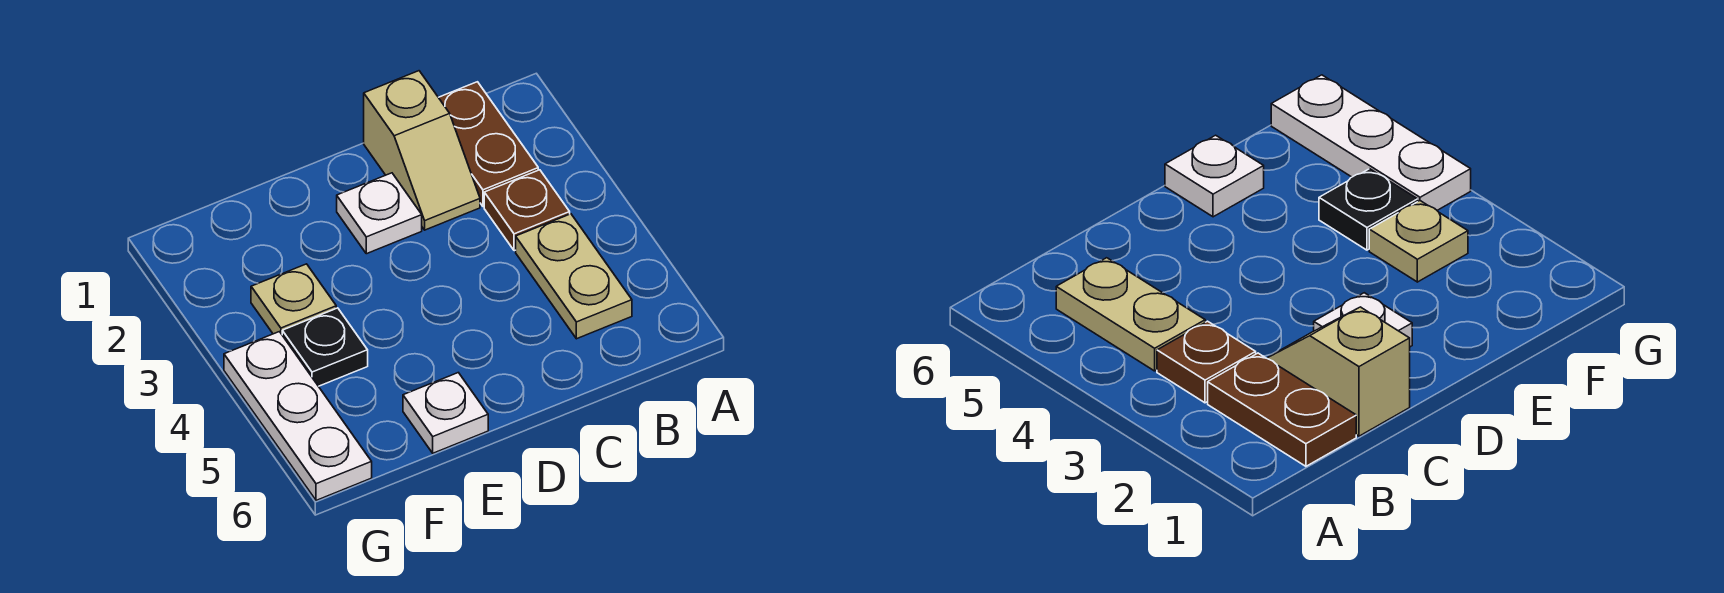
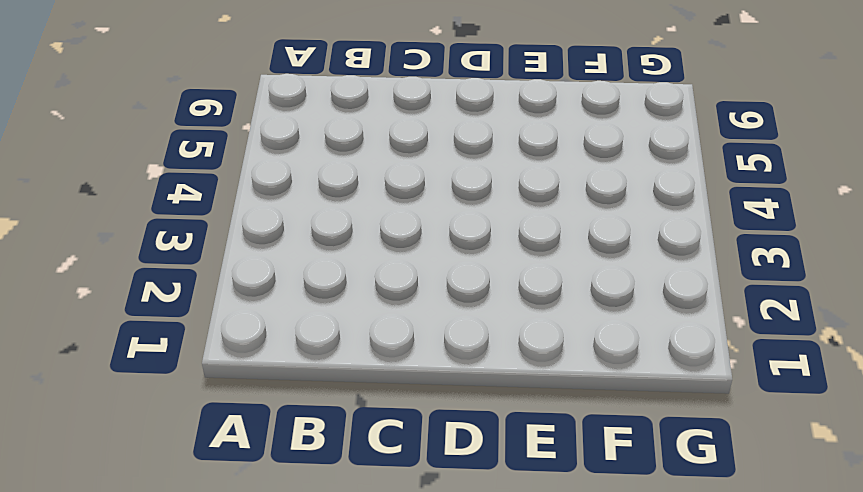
none -> brown 1x2 plate [438,82,538,207]
none -> brown 1x1 plate [484,170,570,251]

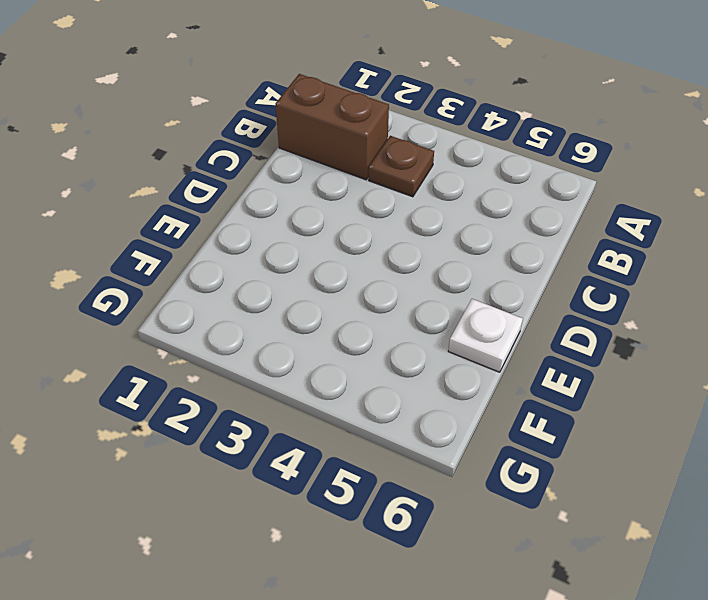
brown 1x2 brick [275,74,389,180] -> brown 1x2 plate [438,82,538,207]
none -> tan 1x2 plate [516,214,632,339]
none -> tan 1x2 slope [364,71,480,230]

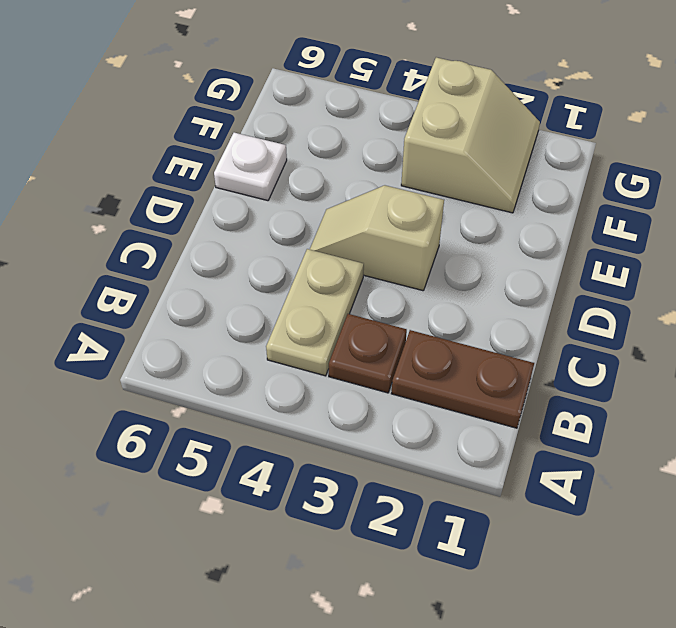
tan 1x2 plate [266,249,364,376] -> tan 1x2 plate turned to [516,214,632,339]
tan 1x2 slope [310,185,444,291] -> tan 1x2 slope moved to [364,71,480,230]
tan 2x2 slope [401,57,540,213] -> tan 1x1 plate [251,264,336,334]
none -> white 1x1 plate [337,173,422,254]
none -> black 1x1 plate [282,308,368,386]

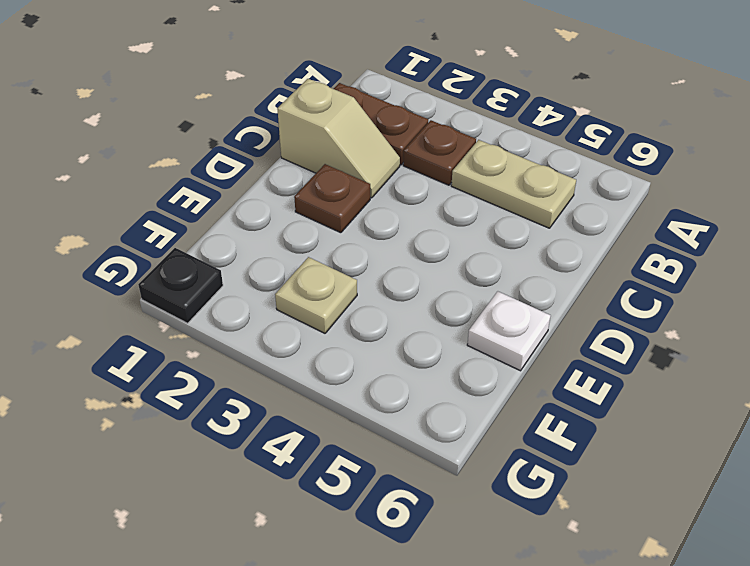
brown 1x1 plate [294,164,370,233] -> white 1x1 plate [337,173,422,254]
black 1x1 plate [138,248,223,323] -> black 1x1 plate moved to [282,308,368,386]
none -> white 1x3 plate [224,332,372,500]

